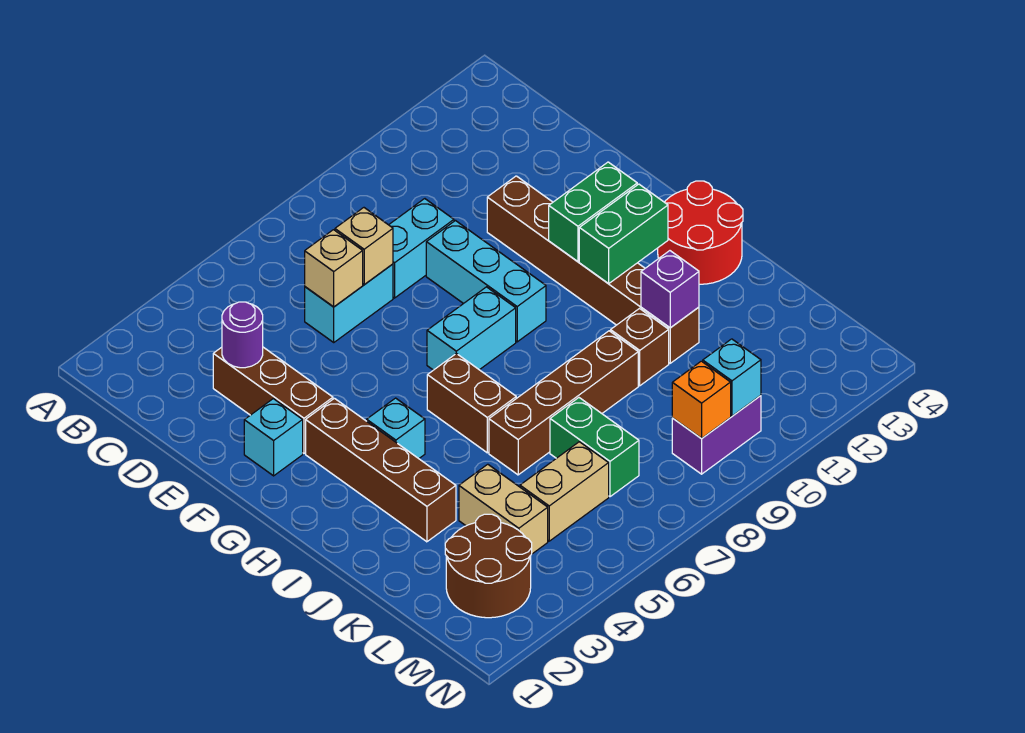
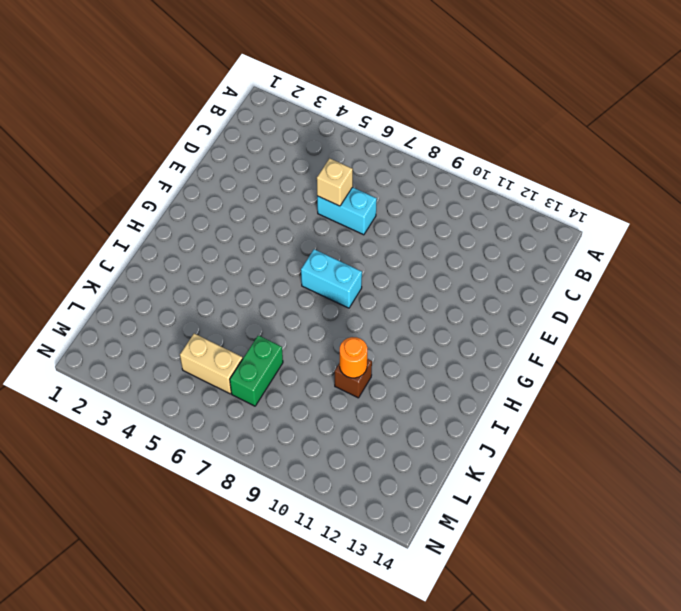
orange 1x1 round brick [340,337,367,378] -> none
none -> brown 1x3 brick [213,347,333,453]
none -> cyan 1x2 brick [389,199,454,298]
none -> cyan 1x3 brick [426,221,546,342]

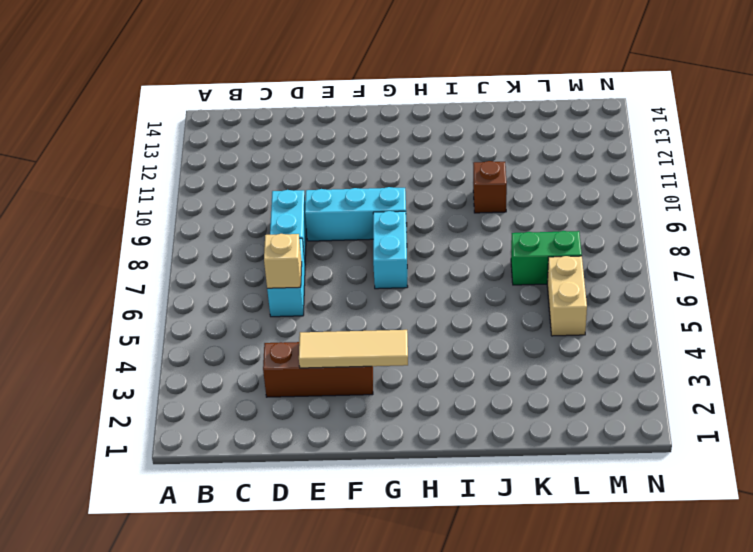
tan 1x3 tile [299,330,408,368] -> none
none -> brown 1x6 brick [487,176,699,363]
none -> cyan 1x1 brick [244,399,303,476]
none -> brown 1x4 brick [306,398,456,542]

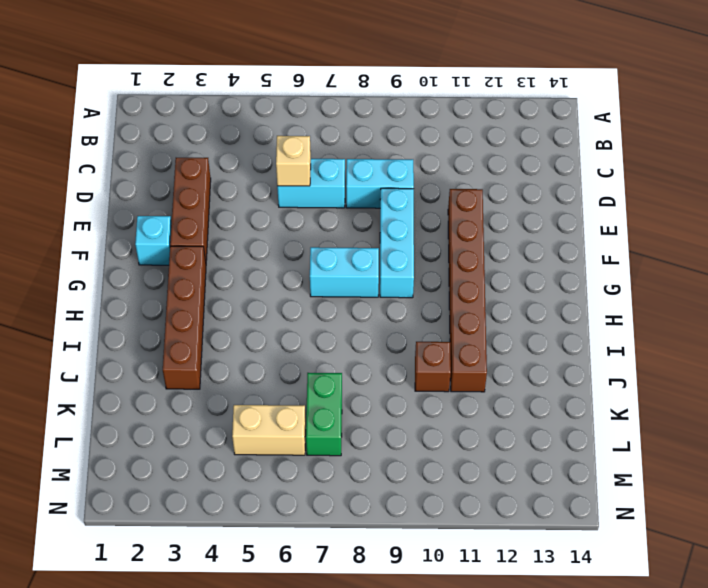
none -> cyan 1x1 brick [367,398,425,459]
none -> brown 1x2 brick [427,353,516,453]
none -> red 2x2 round brick [658,181,743,284]

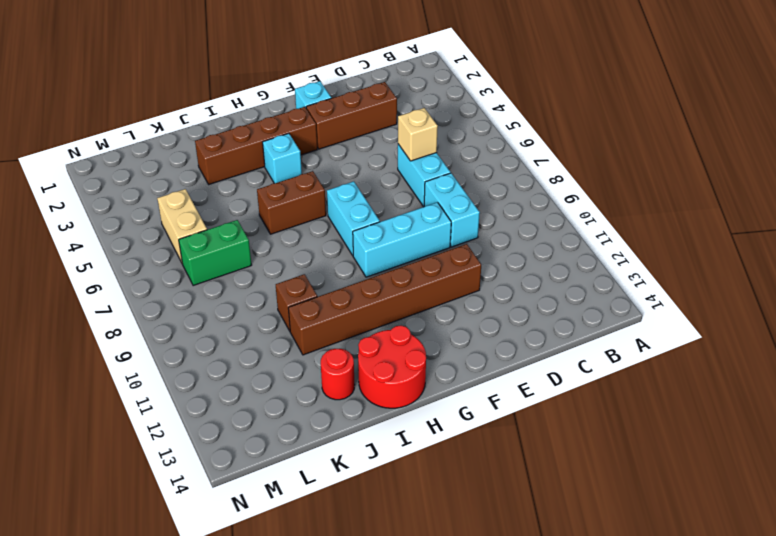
red 1x1 round brick [321,349,355,400] -> none
none -> brown 1x4 brick [489,331,638,475]
none -> tan 1x2 brick [459,464,548,554]
none -> brown 2x2 round brick [445,514,532,618]

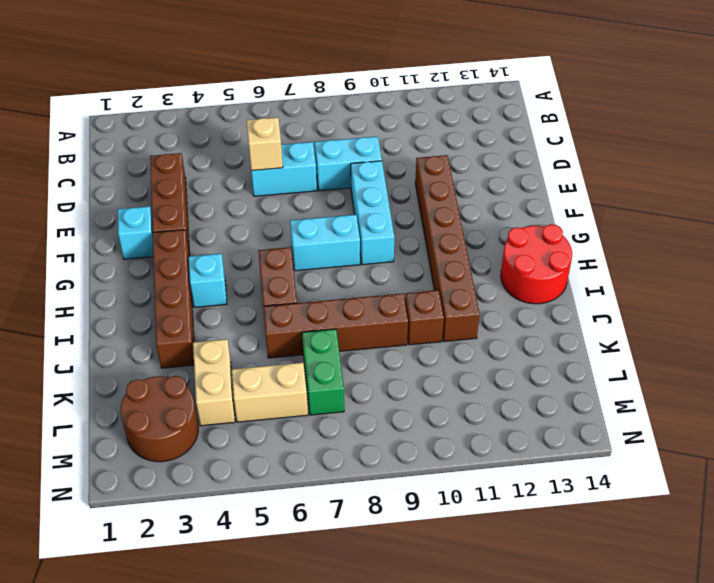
none -> purple 1x2 brick [672,395,761,474]
none -> purple 1x1 round brick [222,302,263,368]
none -> tan 1x1 brick [335,208,393,285]

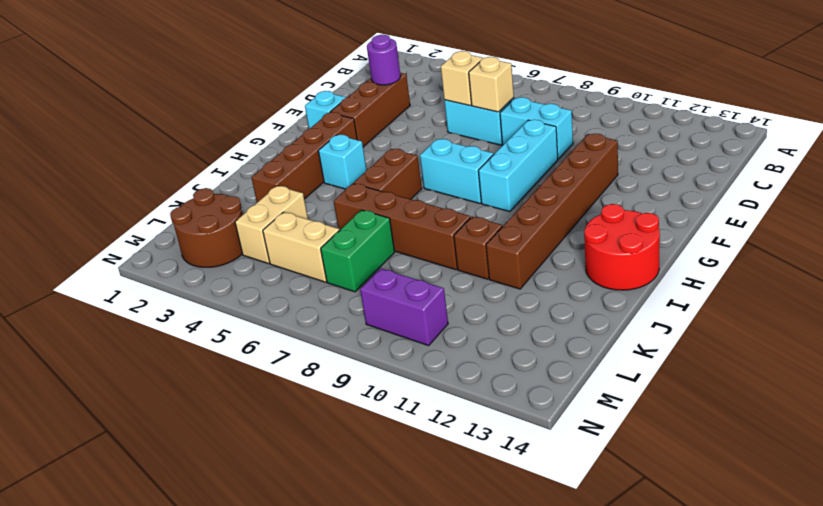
none -> green 1x2 brick [549,162,637,262]
none -> green 1x2 brick [579,184,668,284]
none -> purple 1x1 brick [641,251,699,328]

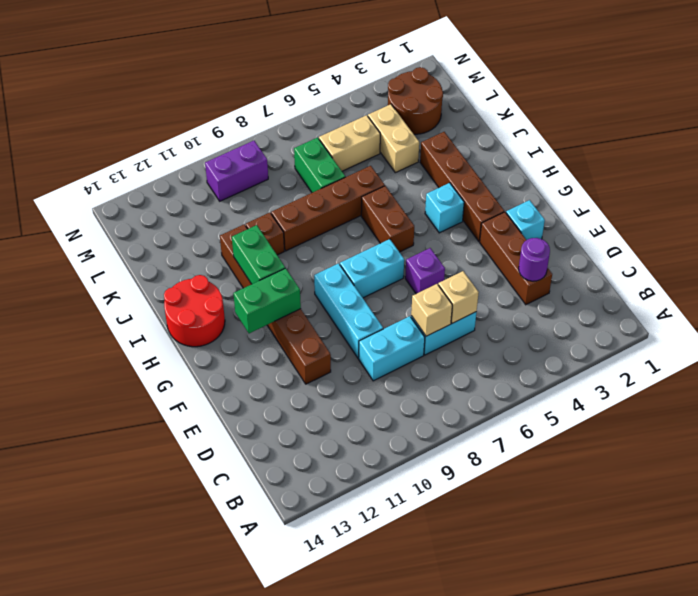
purple 1x1 brick [405,248,445,294] -> purple 1x1 brick moved to [641,251,699,328]
green 1x2 brick [232,225,285,284] -> green 1x2 brick turned to [579,184,668,284]
none -> orange 1x1 brick [672,361,731,438]
none -> cyan 1x1 brick [703,339,761,416]

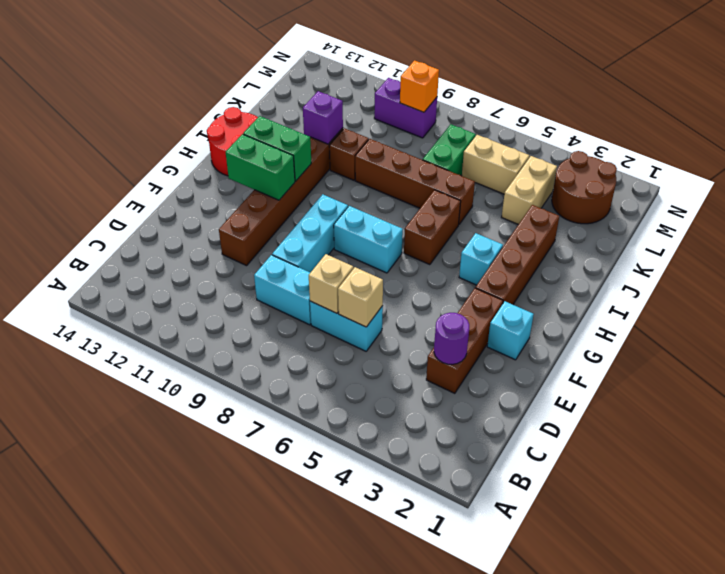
none -> cyan 1x1 brick [703,339,761,416]

